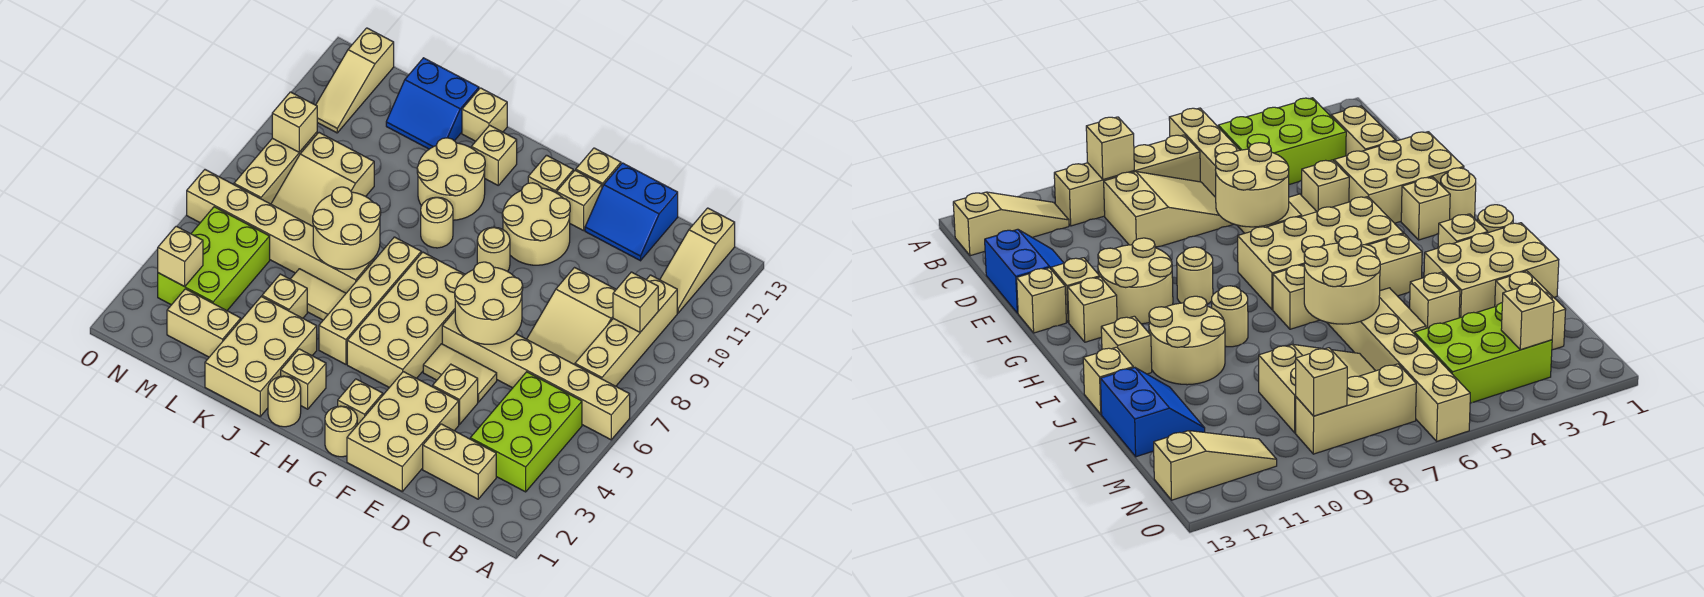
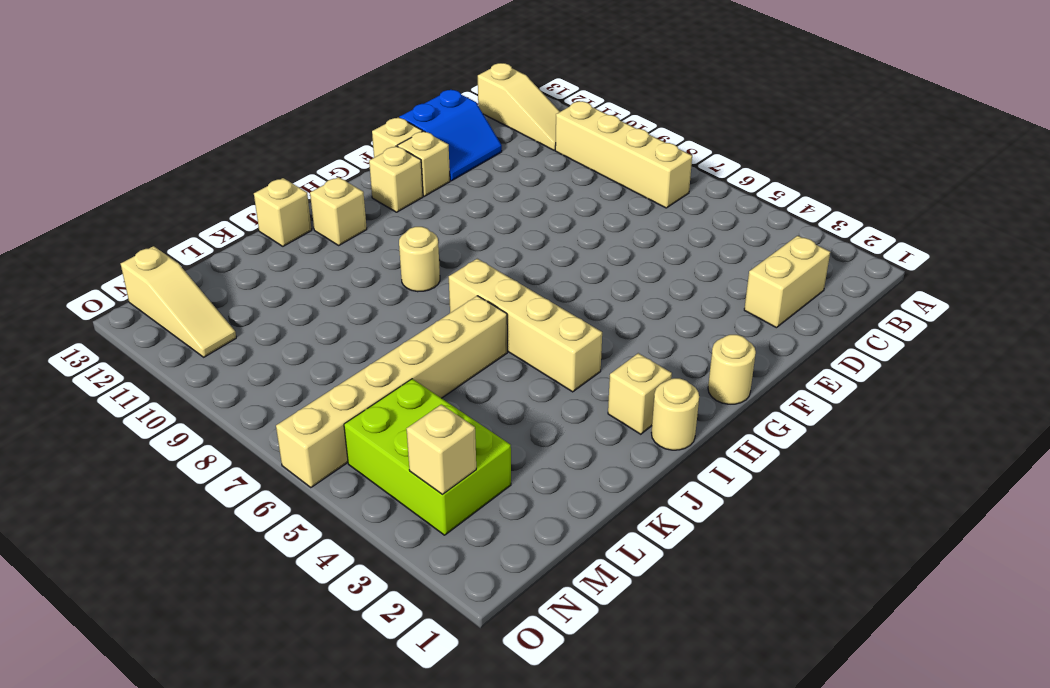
none -> tan 1x6 brick [442,311,630,440]
none -> lime 2x3 brick [470,372,582,492]
none -> tan 2x3 slope [527,268,616,365]
none -> tan 2x3 brick [347,372,459,491]

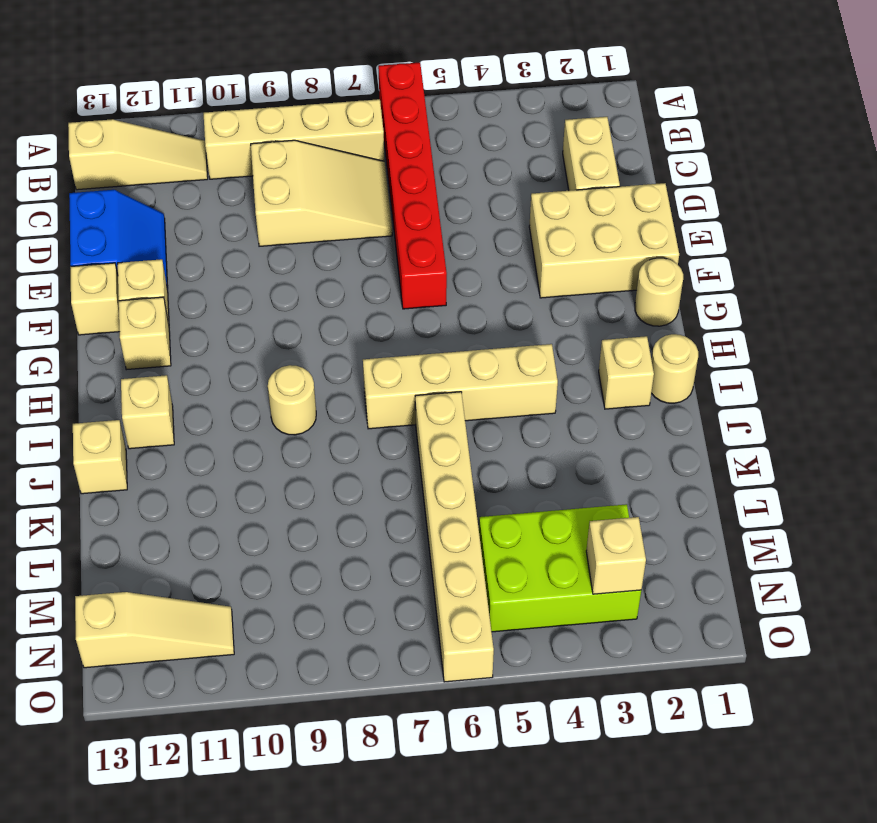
red 1x6 brick [378,62,447,309] -> tan 1x6 brick [442,311,630,440]
none -> lime 2x3 brick [470,372,582,492]
none -> tan 1x1 brick [433,364,478,425]
none -> tan 1x2 tile [423,344,497,402]
none -> tan 2x2 round brick [502,183,570,265]

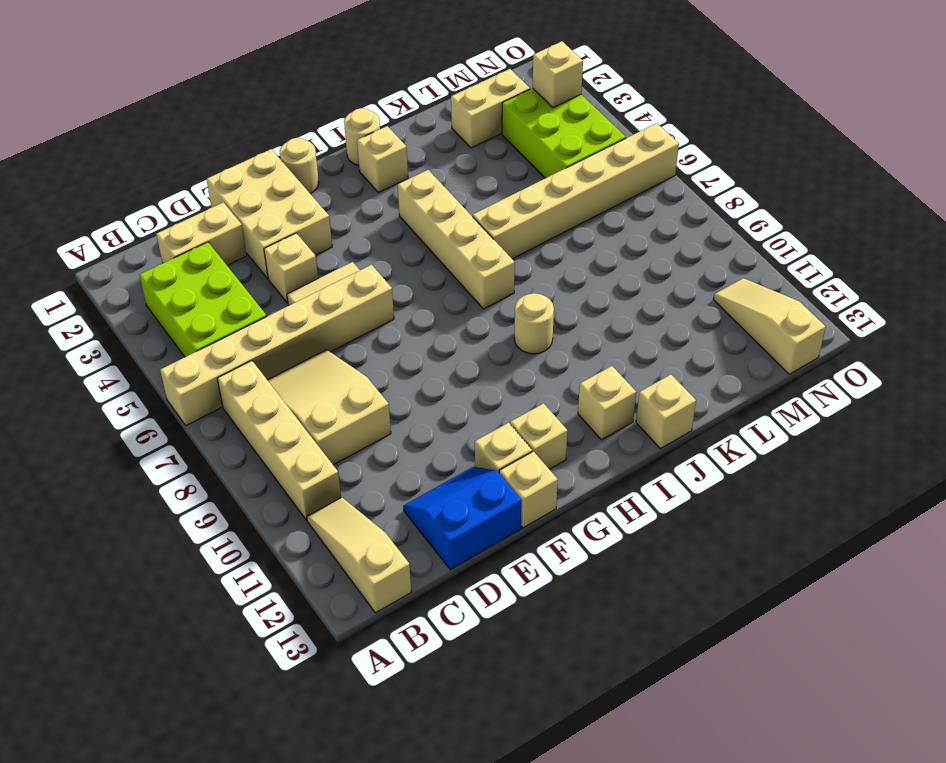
none -> tan 2x2 round brick [502,183,570,265]
none -> tan 1x1 brick [338,379,383,425]
none -> tan 2x4 brick [347,252,465,388]
none -> tan 1x1 round brick [477,227,510,271]

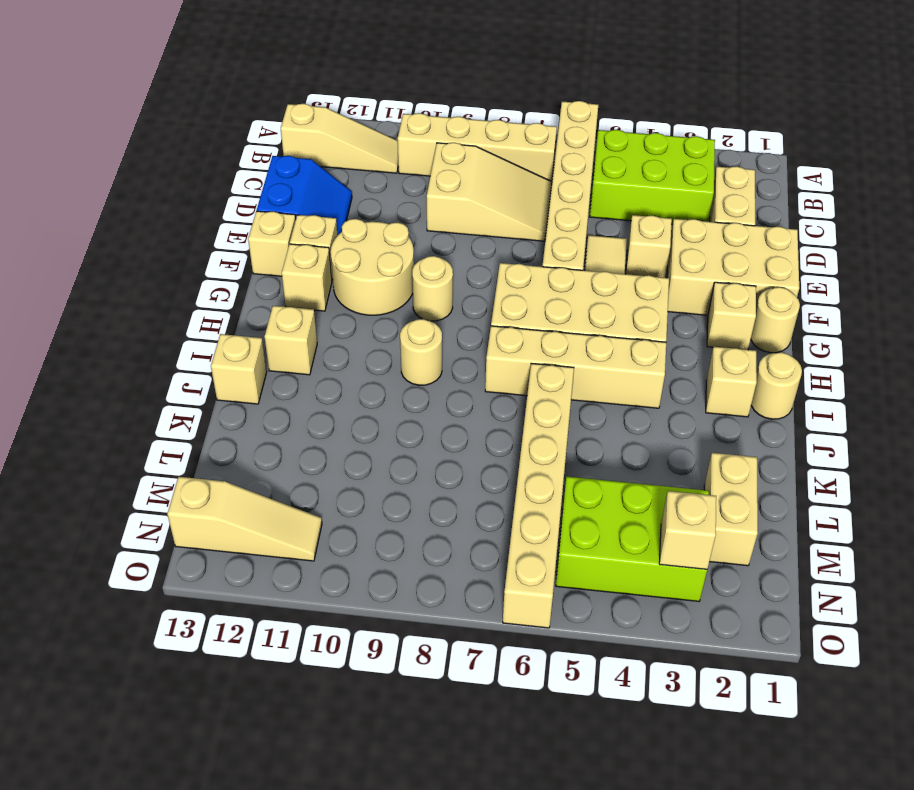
none -> tan 2x2 round brick [417,138,485,220]
none -> tan 2x3 brick [205,297,317,416]
none -> tan 1x2 tile [291,269,346,320]
none -> tan 1x1 brick [262,274,307,318]

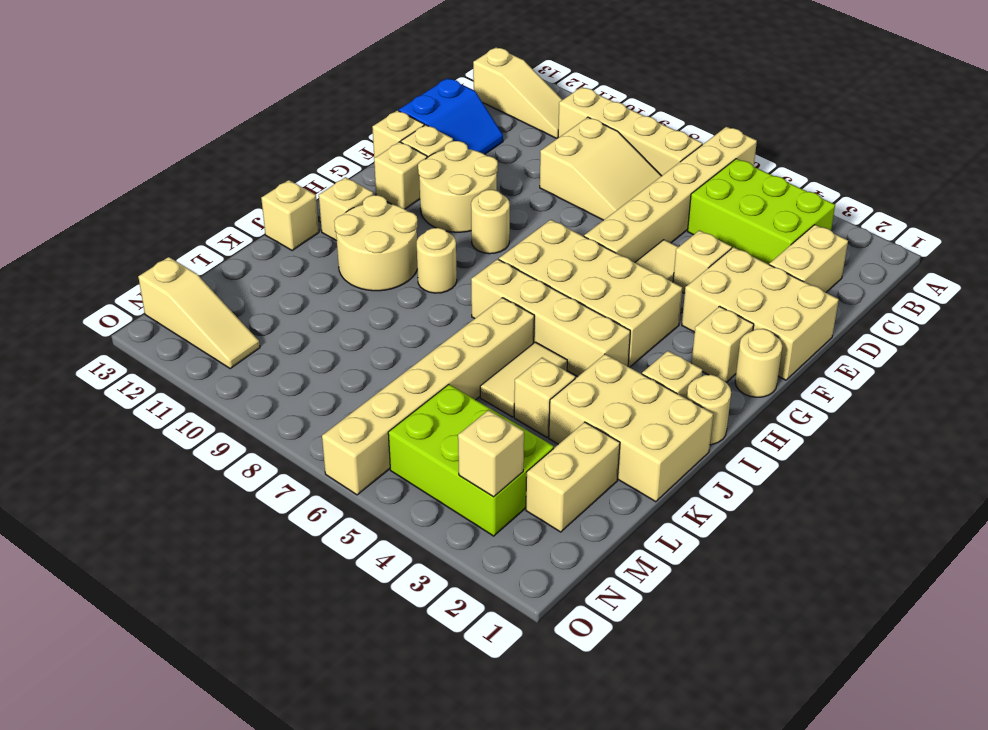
none -> blue 2x2 slope [386,58,479,149]
none -> tan 2x3 slope [271,133,374,226]
none -> tan 1x3 brick [234,132,317,204]
none -> tan 1x1 brick [613,272,658,332]

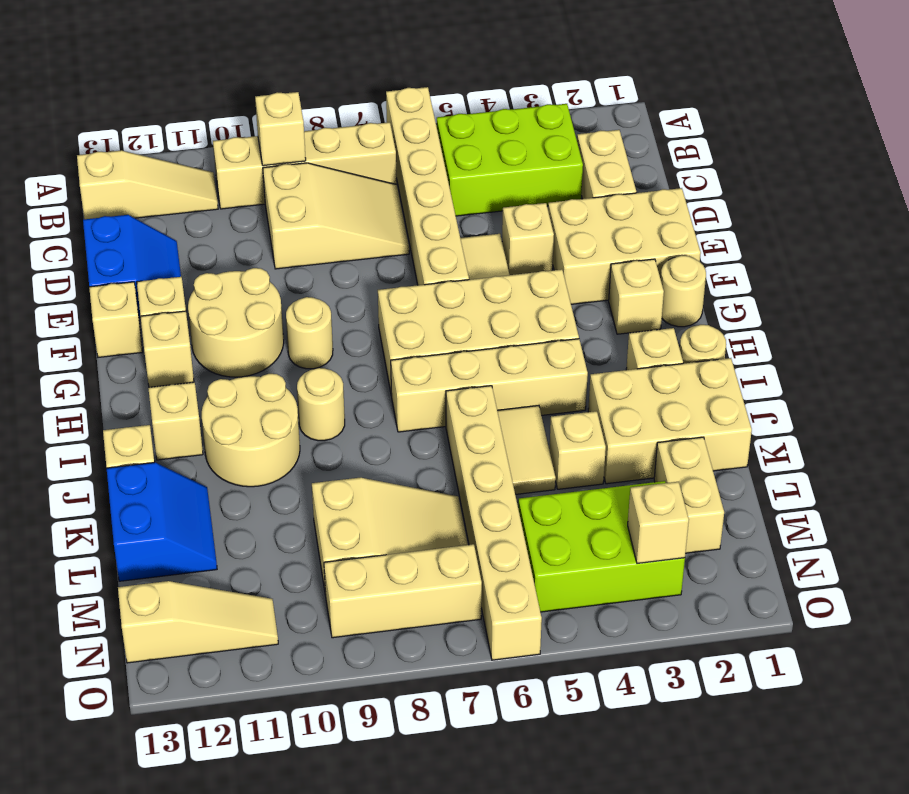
none -> tan 2x2 round brick [455,262,523,344]
none -> tan 2x2 round brick [313,187,381,269]
none -> tan 1x1 brick [272,92,317,152]

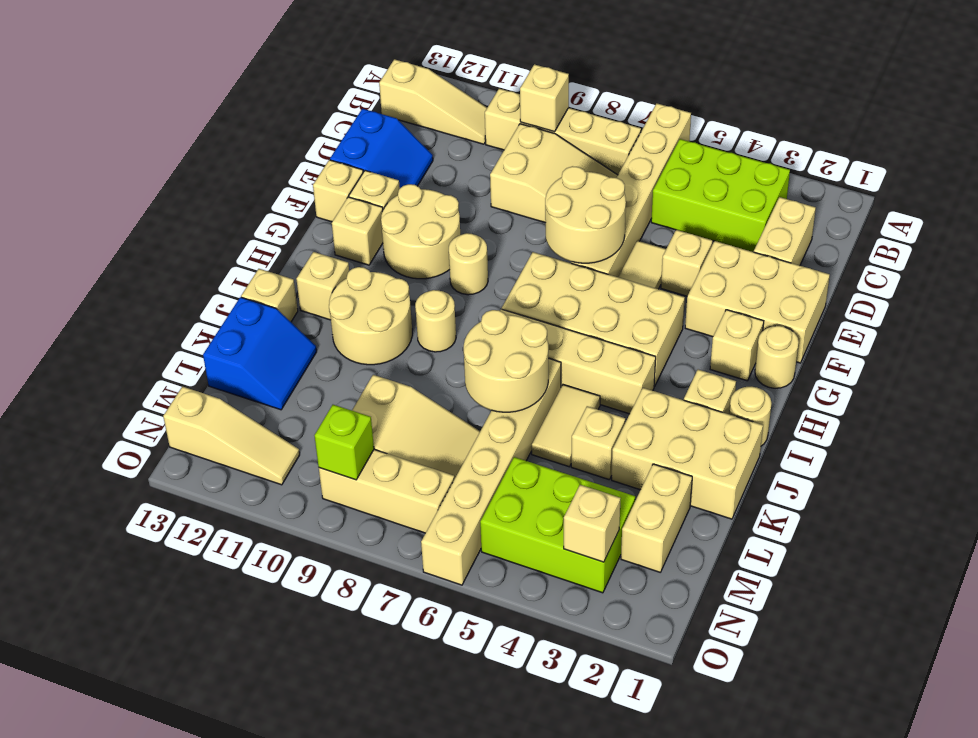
lime 1x1 brick [315,405,374,480] -> tan 1x1 brick [272,92,317,152]

